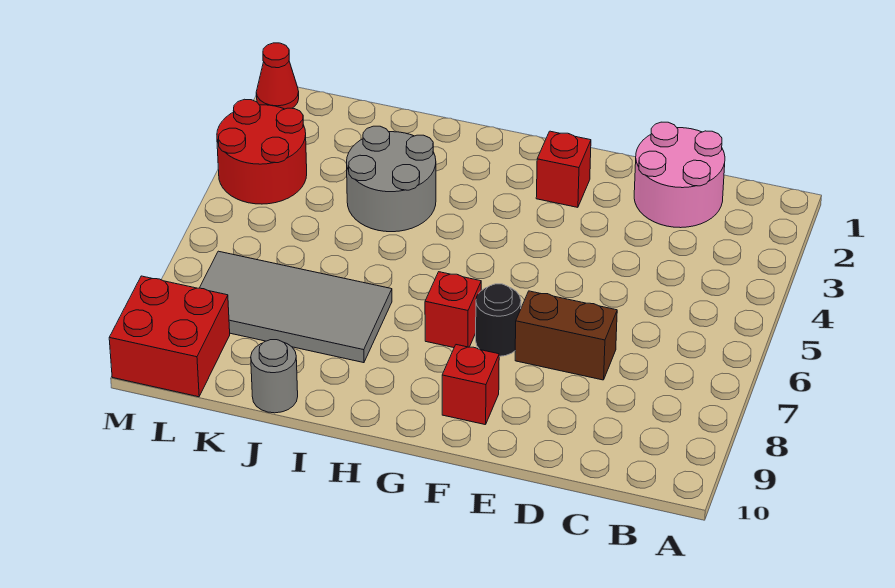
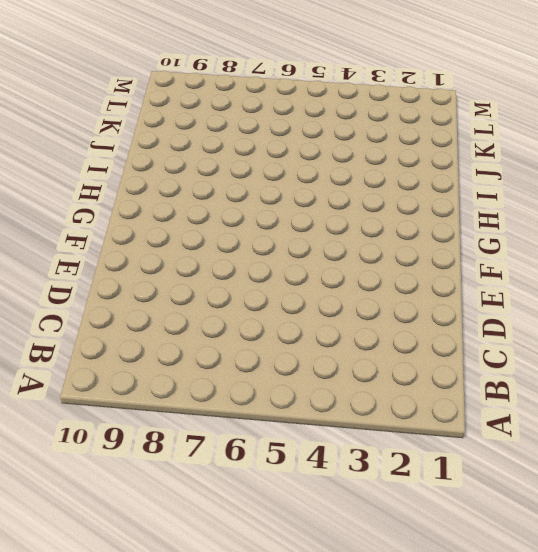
none -> pink 2x2 round brick [634,122,725,228]
none -> brown 1x2 brick [515,291,617,380]
none -> red 1x1 brick [536,131,591,207]

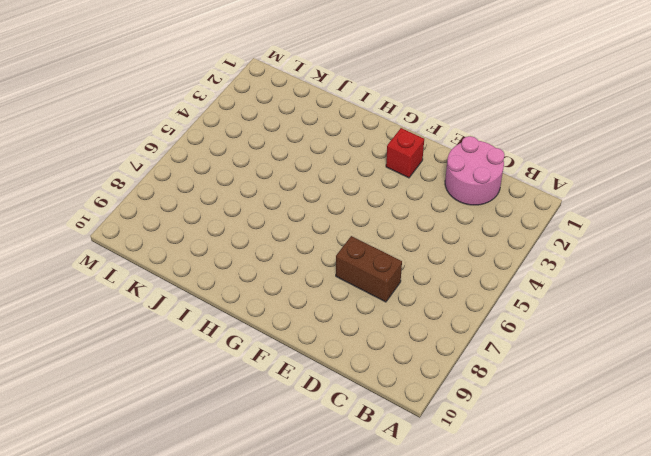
none -> black 1x1 round brick [476,284,521,356]
none -> red 1x1 brick [442,345,499,425]
none -> red 1x1 brick [425,272,481,348]

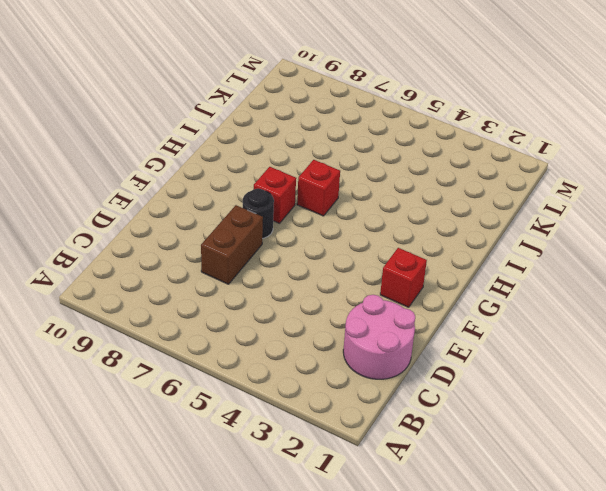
red 1x1 brick [297,160,340,216] -> red 1x1 brick moved to [442,345,499,425]
none -> grey 2x2 round brick [347,126,436,232]
none -> grey 2x4 tile [200,251,392,363]
none -> grey 1x1 round brick [251,340,298,413]

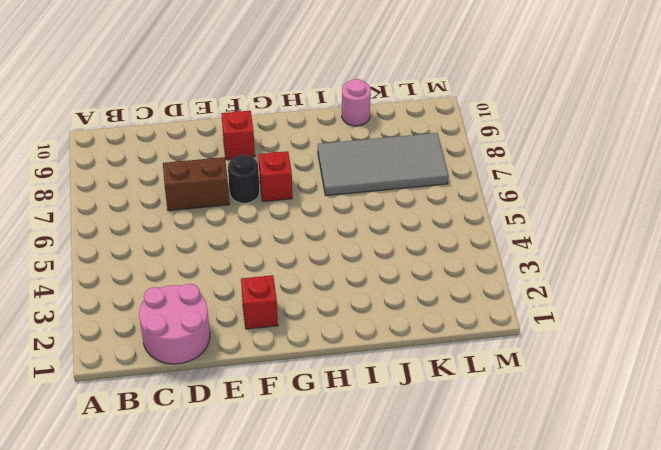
pink 1x1 round brick [342,79,371,126] -> grey 1x1 round brick [251,340,298,413]
none -> grey 2x2 round brick [347,126,436,232]
none -> red 2x2 round brick [217,99,307,204]
none -> red 2x2 brick [109,276,230,397]

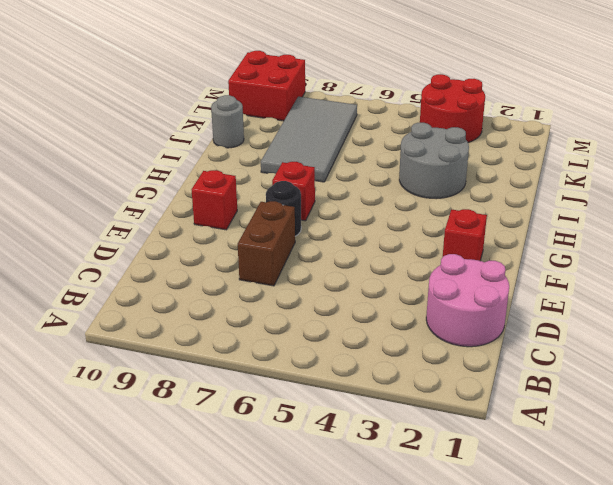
none -> red 1x1 cone [256,43,299,109]

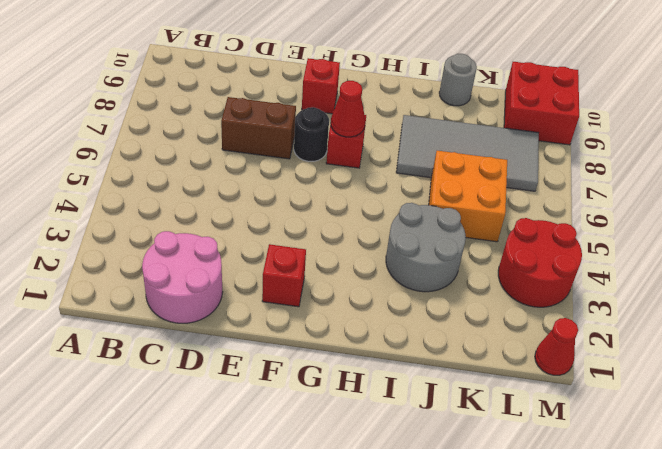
red 1x1 cone [331,81,365,137] -> none
orange 2x2 brick [429,151,507,242] -> none

